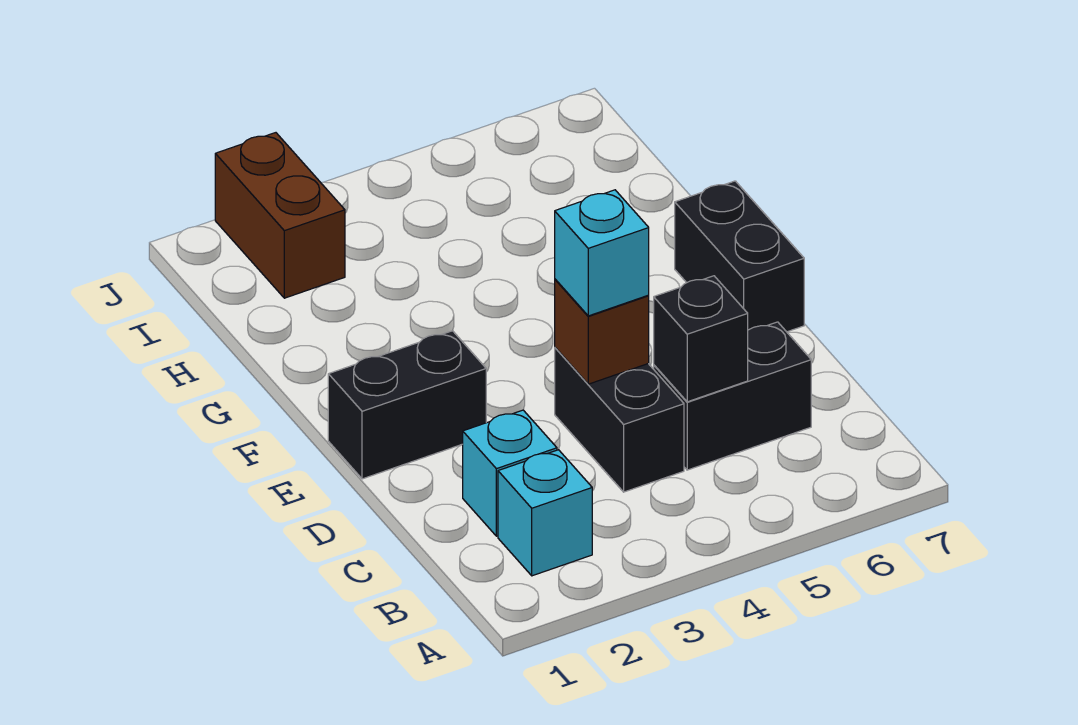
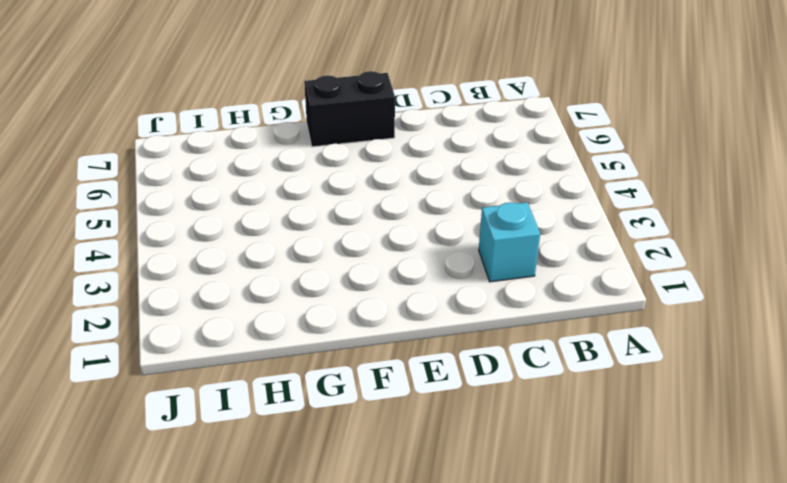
none -> cyan 1x1 brick [498,450,592,576]
none -> black 1x2 brick [555,348,684,492]

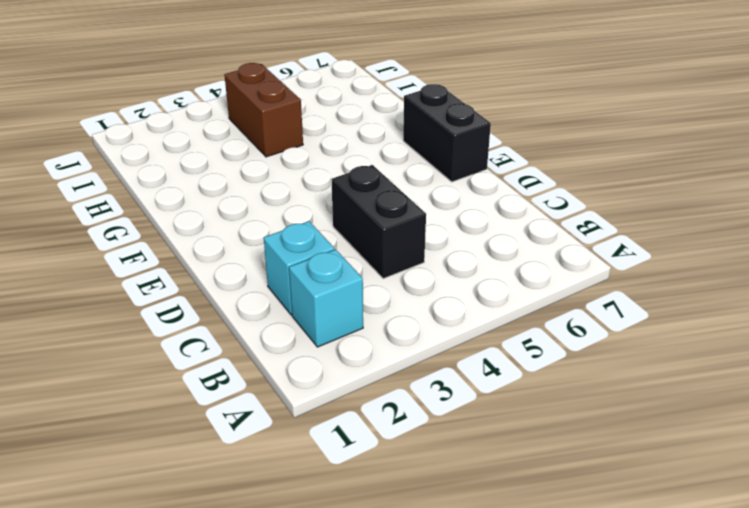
brown 1x2 brick [224,63,303,157] -> brown 1x2 brick moved to [215,133,345,298]
none -> black 1x2 brick [654,322,811,470]
none -> black 1x2 brick [328,331,486,479]

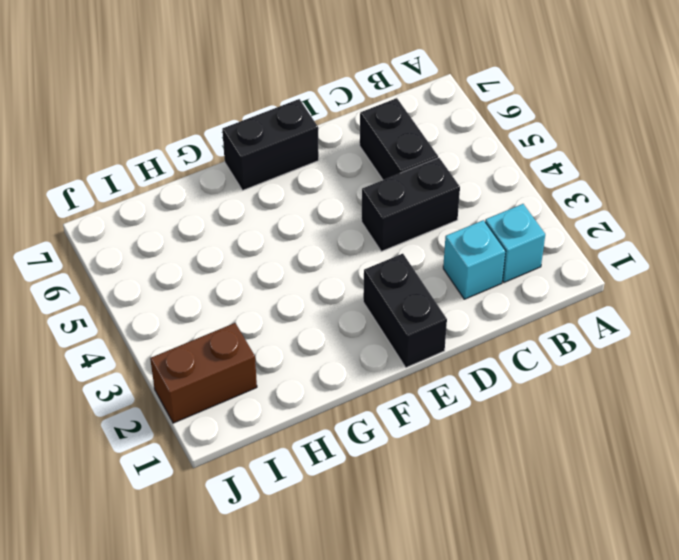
none -> black 1x1 brick [654,276,748,402]
none -> brown 1x1 brick [555,279,649,384]

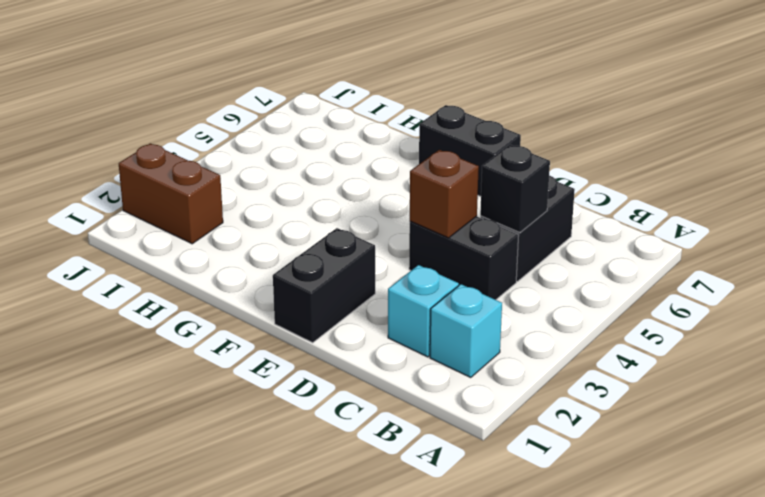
none -> cyan 1x1 brick [555,190,649,316]

